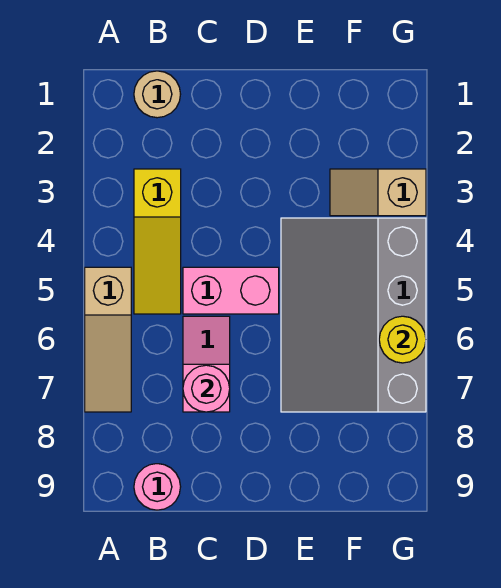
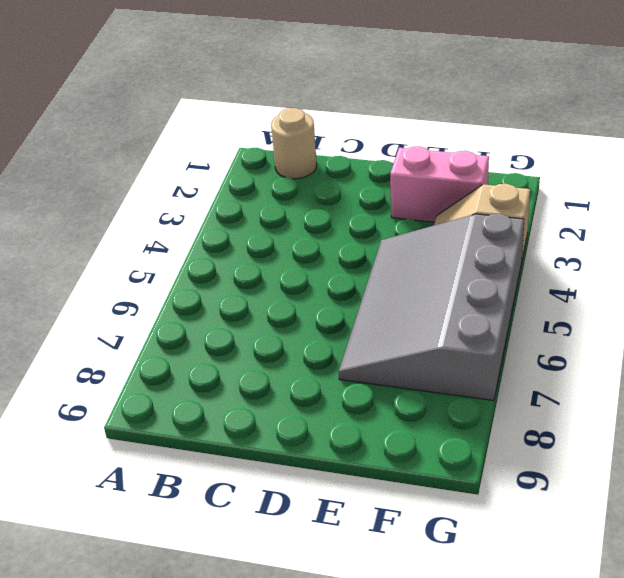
pink 1x2 brick [390,146,489,222] -> pink 1x2 brick moved to [183,267,279,314]
none -> tan 1x3 slope [85,267,131,412]
none -> yellow 1x3 slope [134,169,181,314]

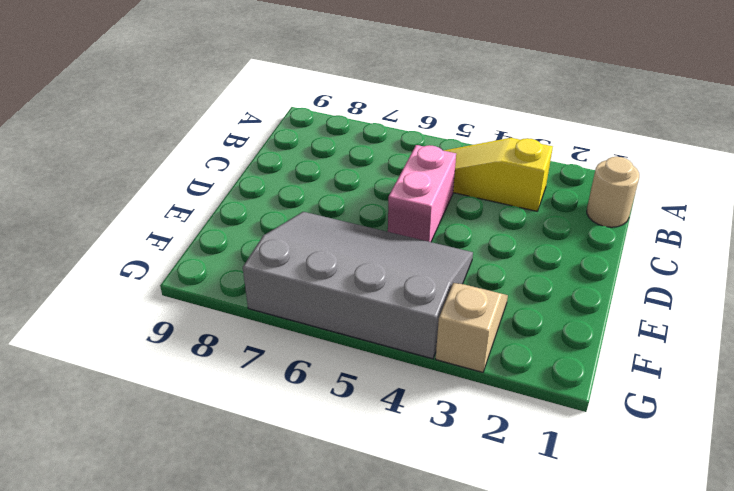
none -> tan 1x3 slope [85,267,131,412]
none -> pink 1x1 round brick [134,464,181,510]

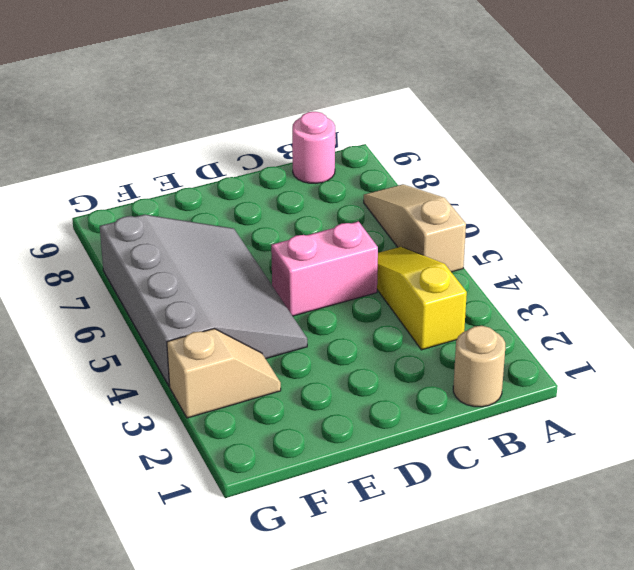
none -> pink 1x2 slope [183,316,230,412]
none -> pink 1x1 round brick [183,365,230,412]

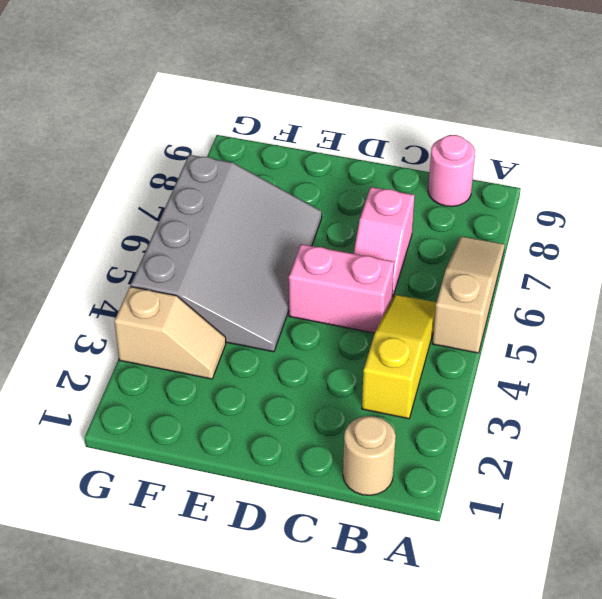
none -> pink 1x1 round brick [183,365,230,412]
none -> yellow 1x1 round brick [379,316,426,363]

